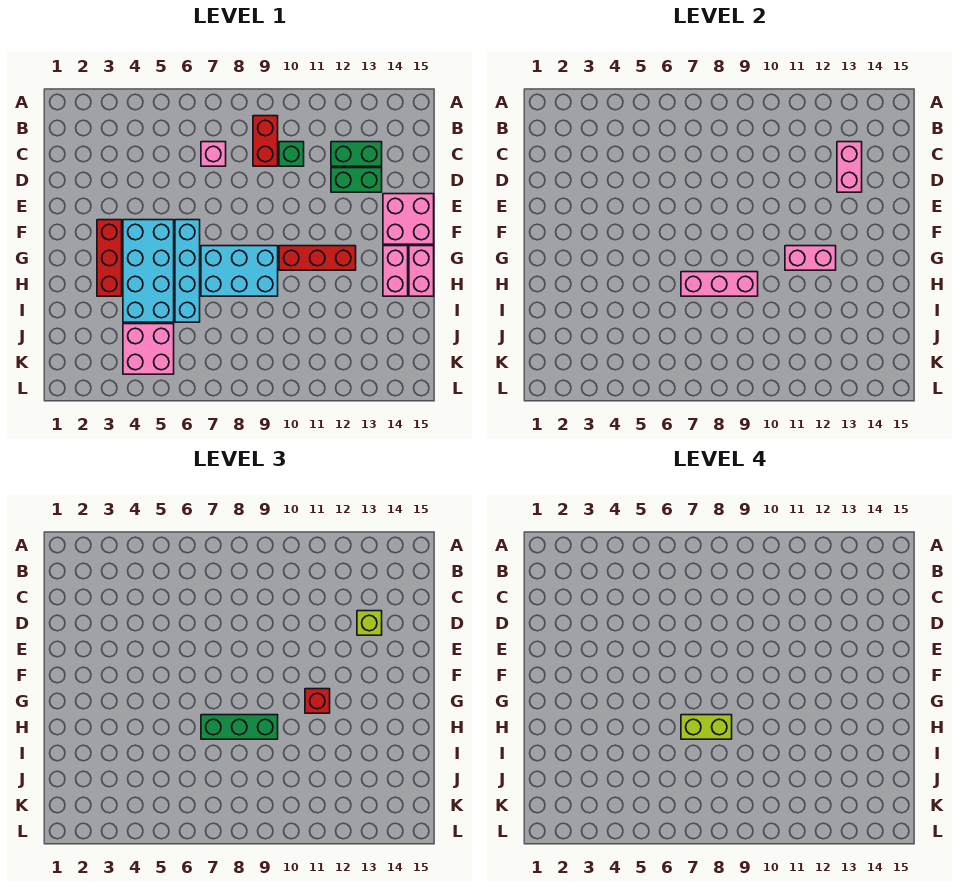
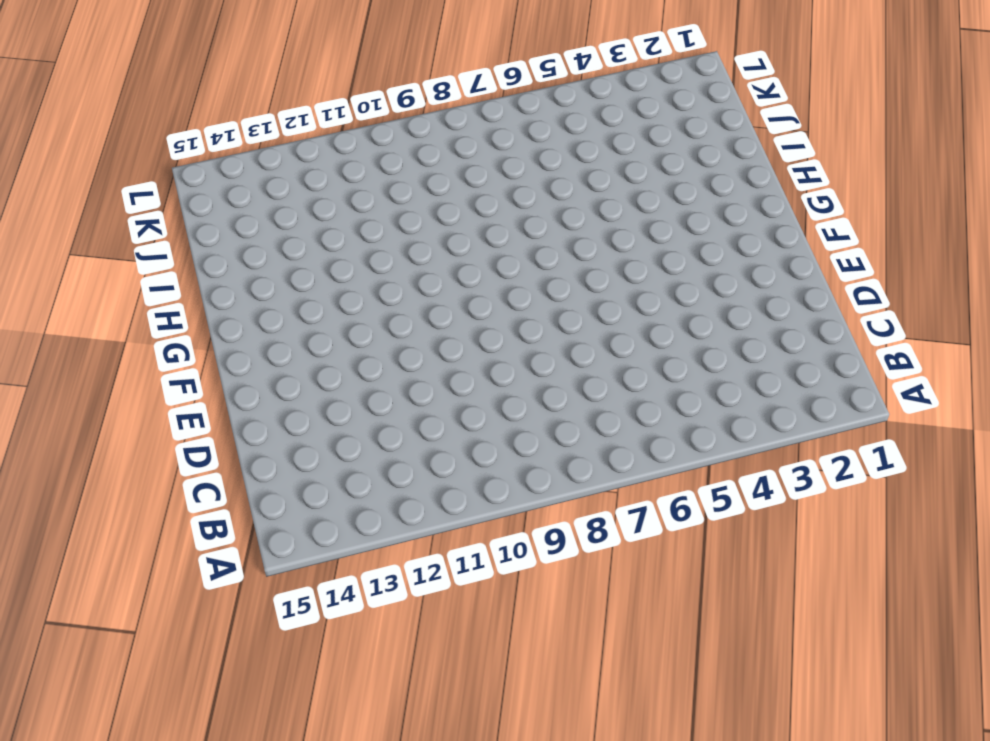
none -> red 1x2 brick [253,116,278,166]
none -> pink 1x1 brick [201,142,226,166]
none -> green 1x1 brick [279,142,304,166]

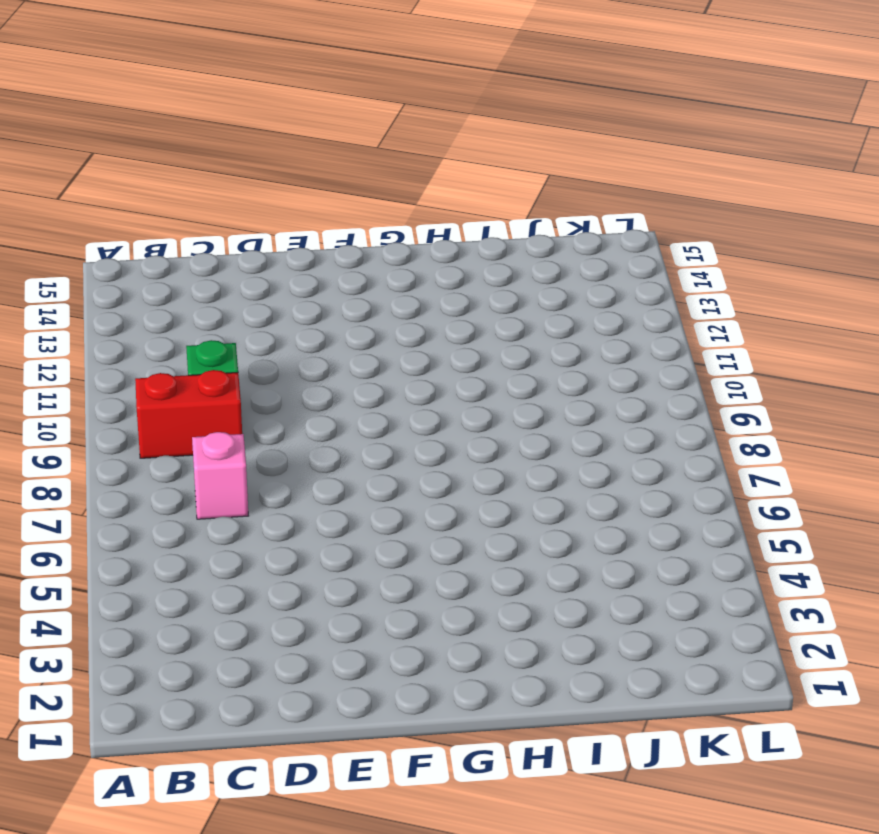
none -> green 1x2 brick [331,142,382,166]
none -> green 1x2 brick [331,168,382,192]
none -> pink 2x2 brick [383,194,434,244]

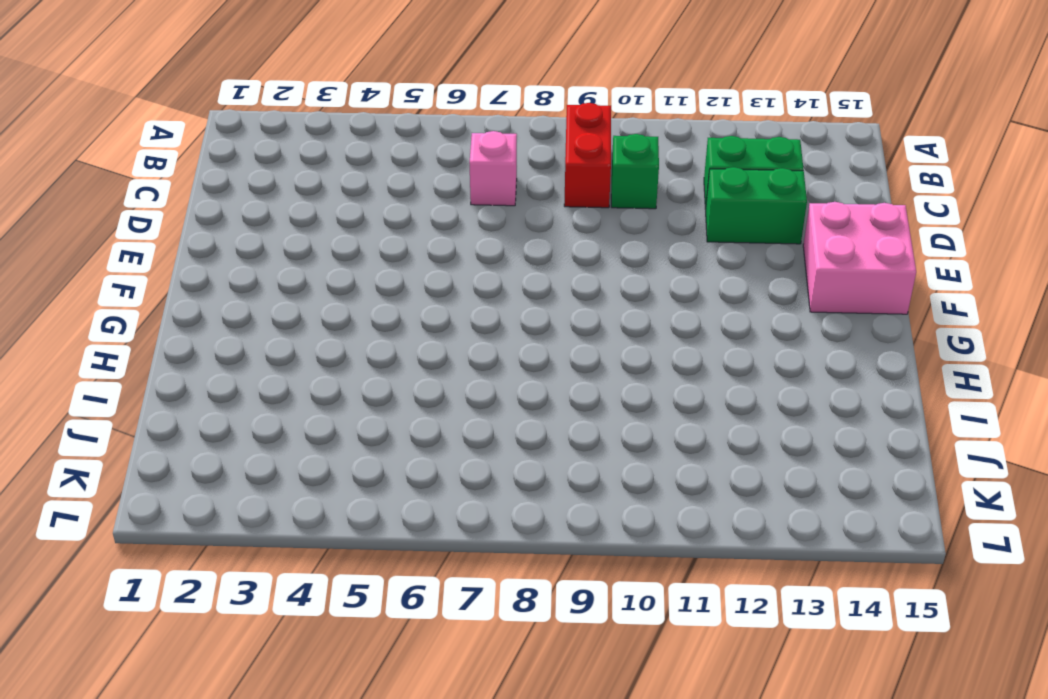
none -> red 1x3 brick [97,220,122,296]
none -> cyan 2x4 brick [123,220,174,322]
none -> cyan 1x4 brick [175,220,200,322]

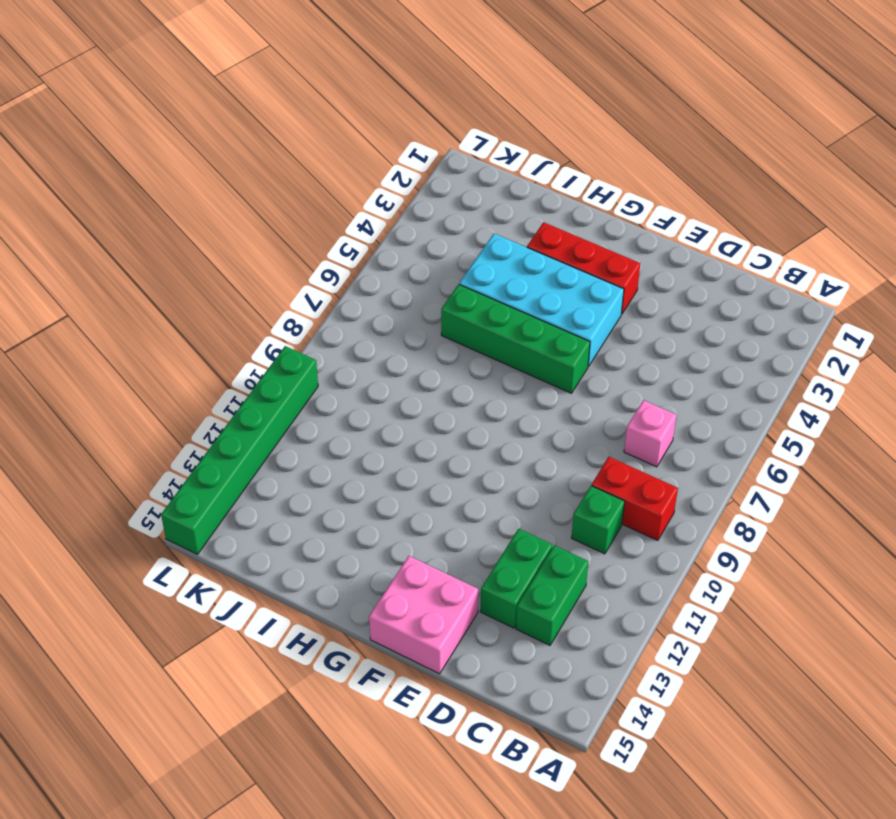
green 1x4 brick [441,284,590,393] -> cyan 1x4 brick [175,220,200,322]
green 1x6 brick [161,346,318,554] -> none
none -> cyan 2x3 brick [201,246,278,296]
none -> red 1x3 brick [279,246,356,270]
none -> pink 1x2 brick [383,246,408,296]

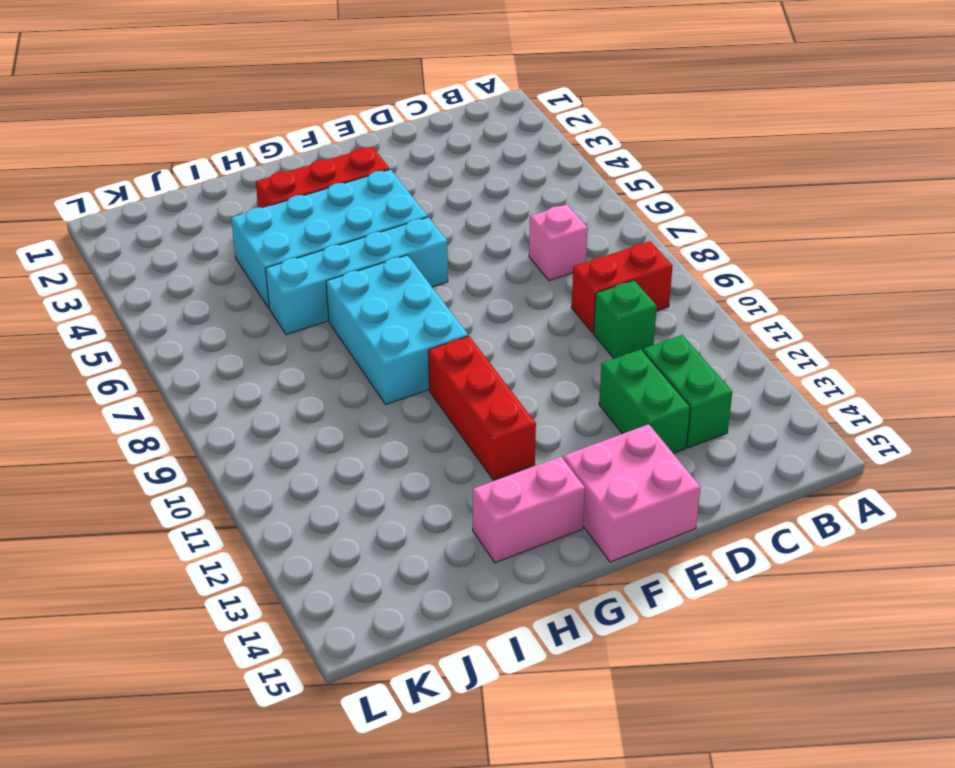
none -> pink 1x2 brick [409,246,434,296]
none -> pink 2x2 brick [123,324,174,374]
none -> pink 1x2 brick [837,142,862,192]

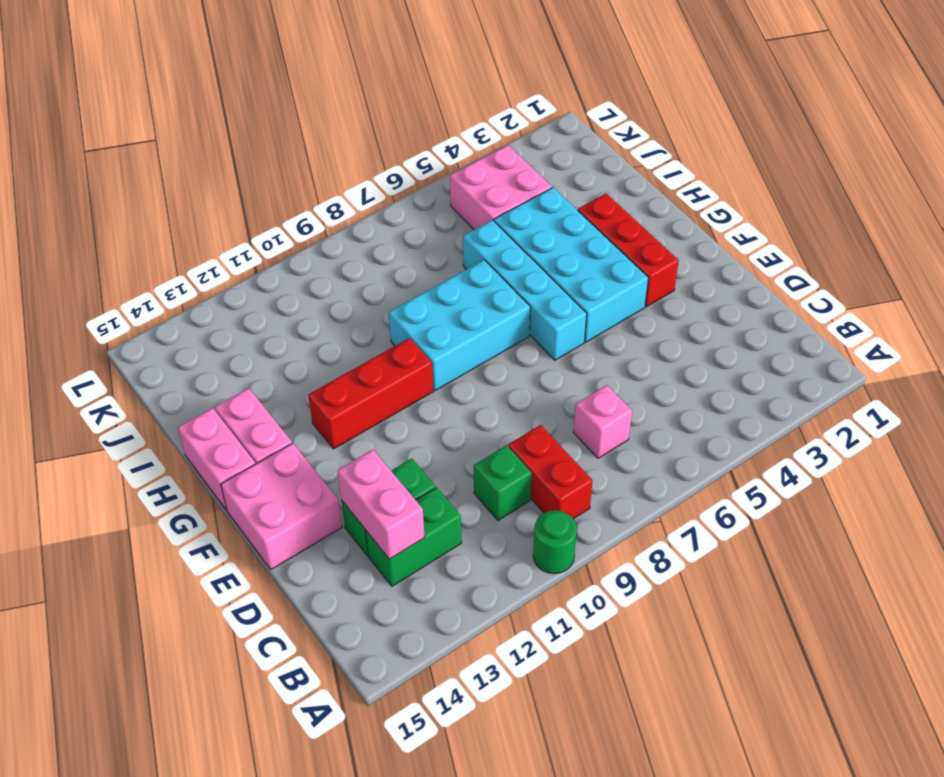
green 1x1 round brick [533,510,577,574] -> none
none -> pink 1x2 brick [785,246,836,270]
none -> pink 1x3 brick [681,272,758,296]
none -> lime 1x1 brick [357,611,382,635]

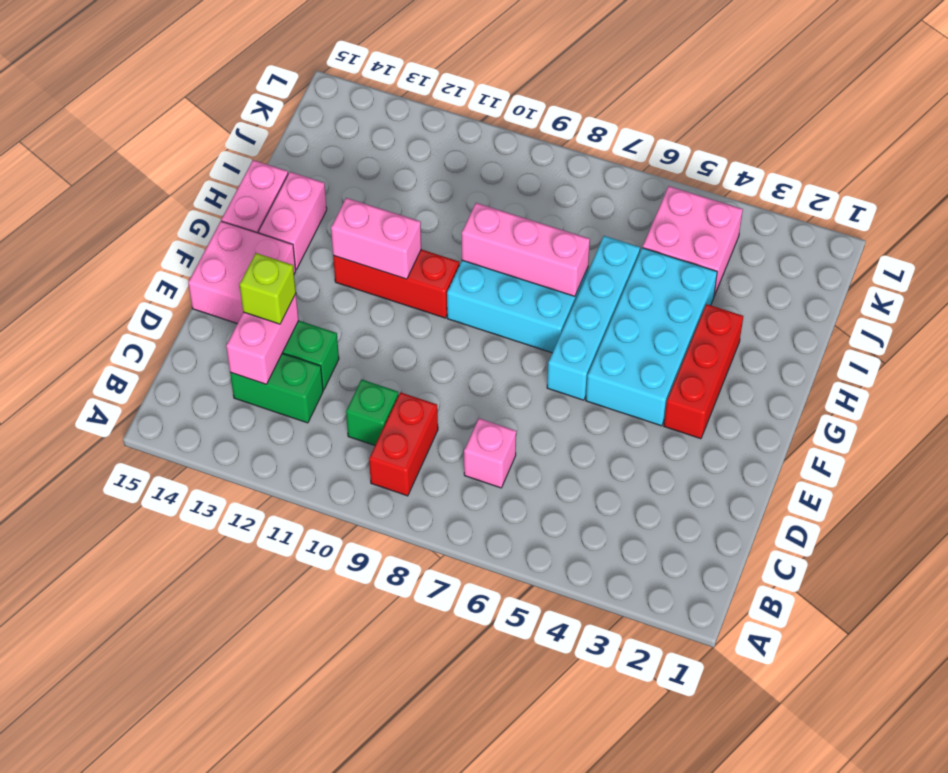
none -> red 1x1 brick [305,689,330,713]
none -> green 1x3 brick [201,715,278,739]
none -> lime 1x2 brick [681,715,732,739]

